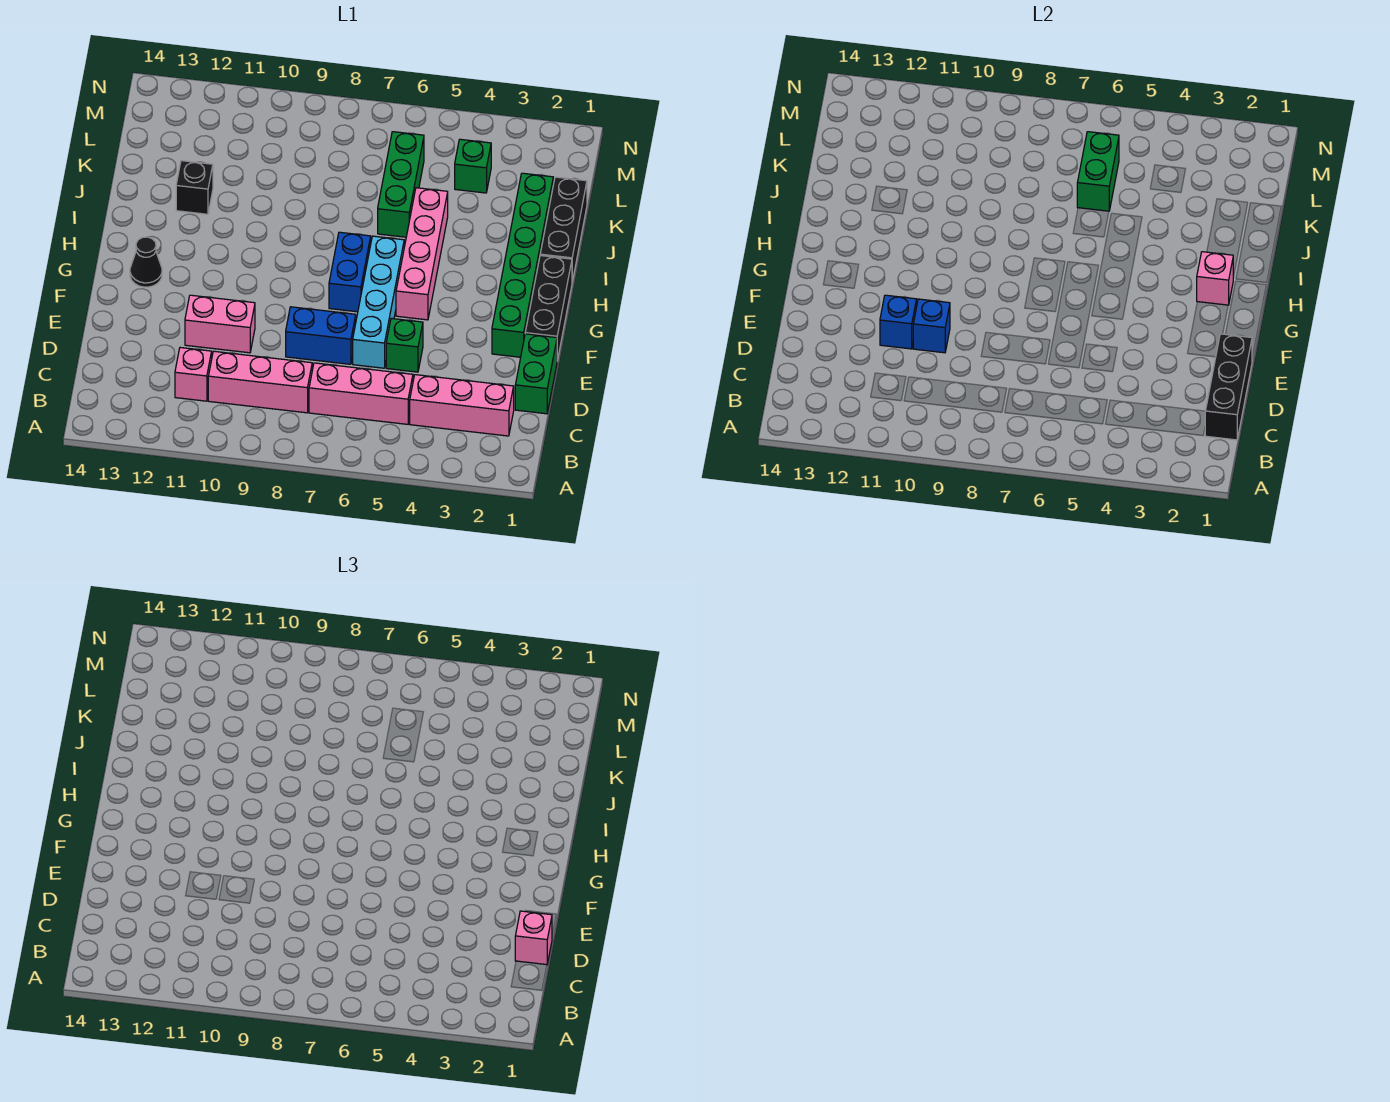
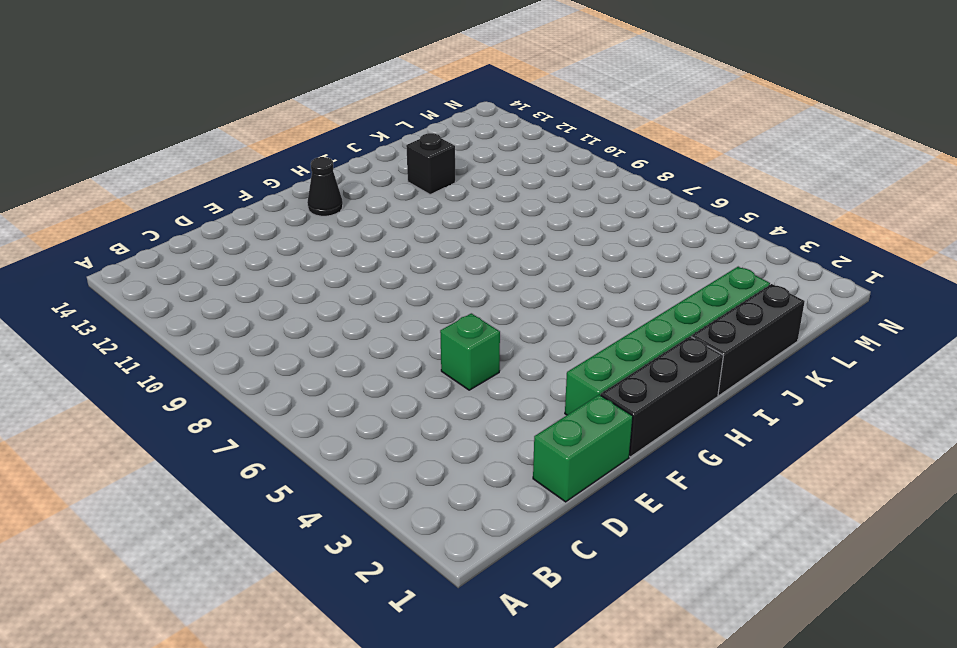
none -> pink 1x3 brick [410,375,514,436]
none -> pink 1x3 brick [309,363,413,424]
none -> pink 1x3 brick [208,351,312,413]

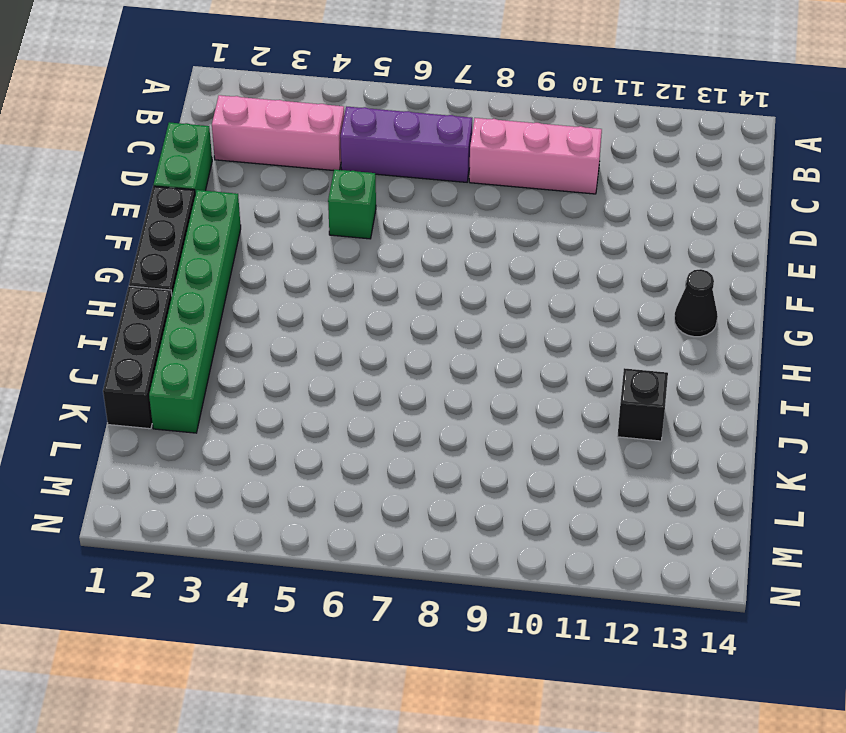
purple 1x3 brick [340,107,472,182] -> pink 1x3 brick [309,363,413,424]
none -> pink 1x1 brick [175,348,212,401]
none -> cyan 1x4 brick [353,236,404,368]
none -> blue 1x2 brick [286,307,356,364]

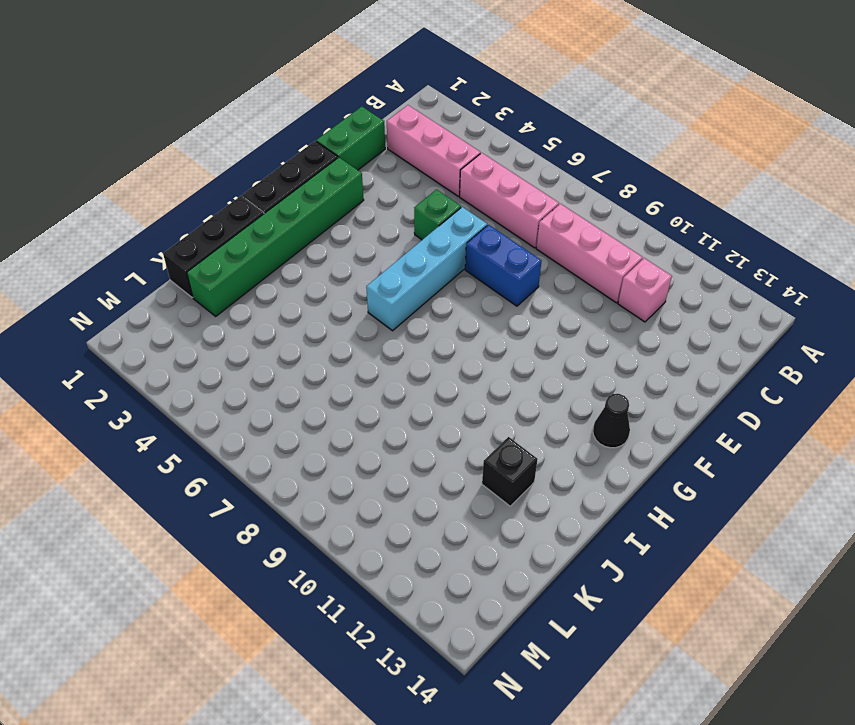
none -> pink 1x2 brick [185,295,255,353]
none -> pink 1x4 brick [396,188,448,320]
none -> blue 1x2 brick [329,232,371,312]

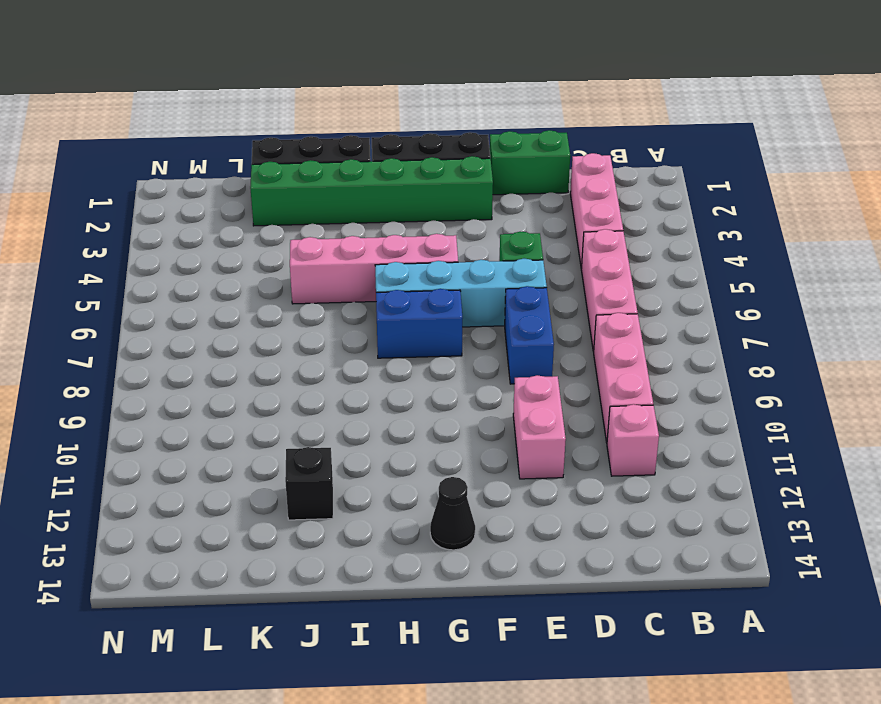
none -> green 1x3 brick [378,132,424,237]
none -> green 1x1 brick [455,139,491,193]
none -> black 1x3 brick [1205,334,1252,440]

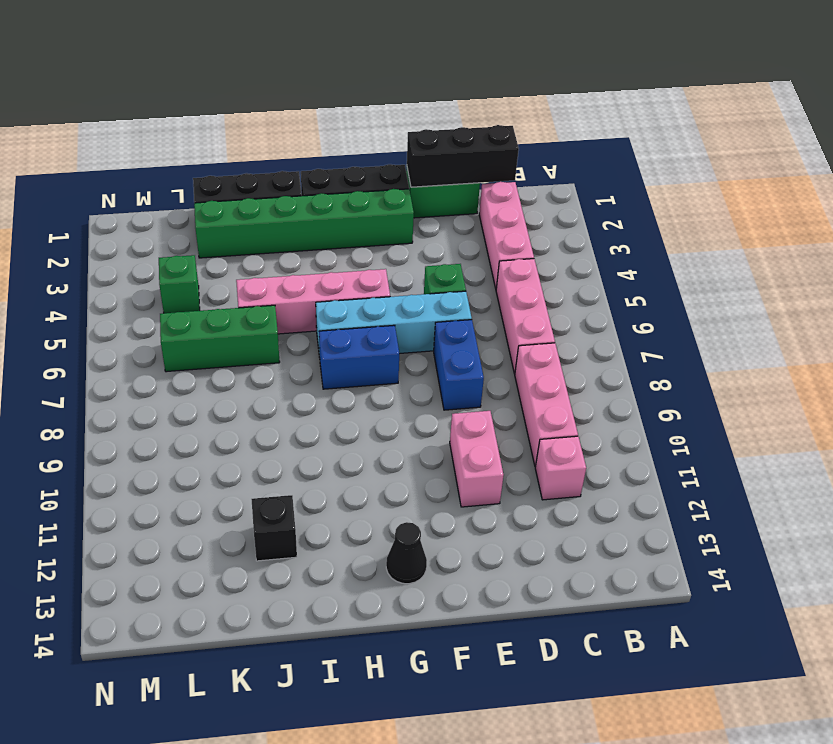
none -> blue 1x1 brick [913,299,950,353]
none -> blue 1x1 brick [880,295,917,349]
none -> pink 1x1 brick [1197,252,1233,305]

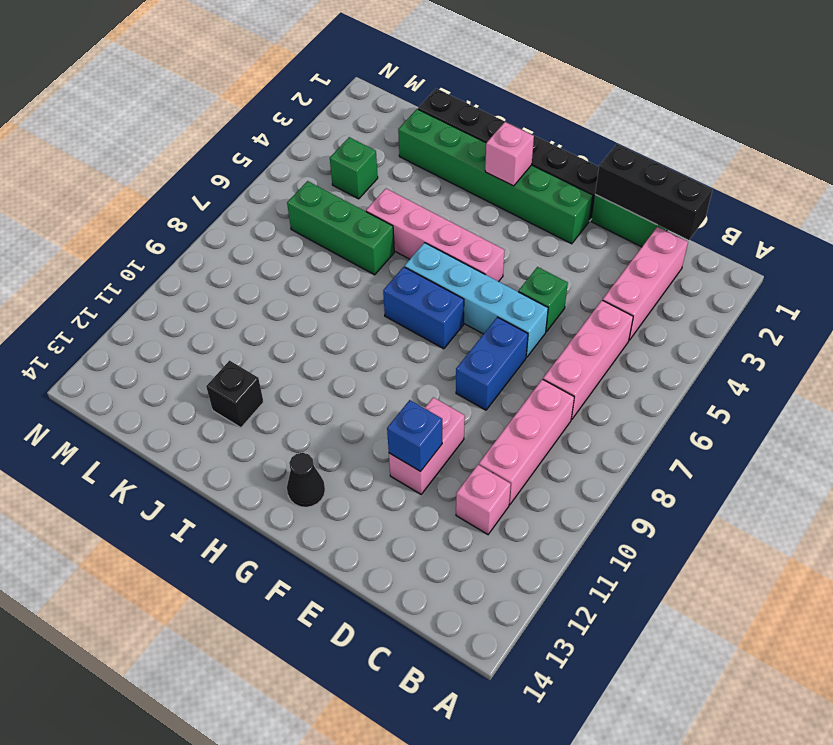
none -> blue 1x1 brick [913,299,950,353]
none -> green 1x2 brick [1077,132,1119,211]
none -> pink 1x1 brick [515,911,552,965]

